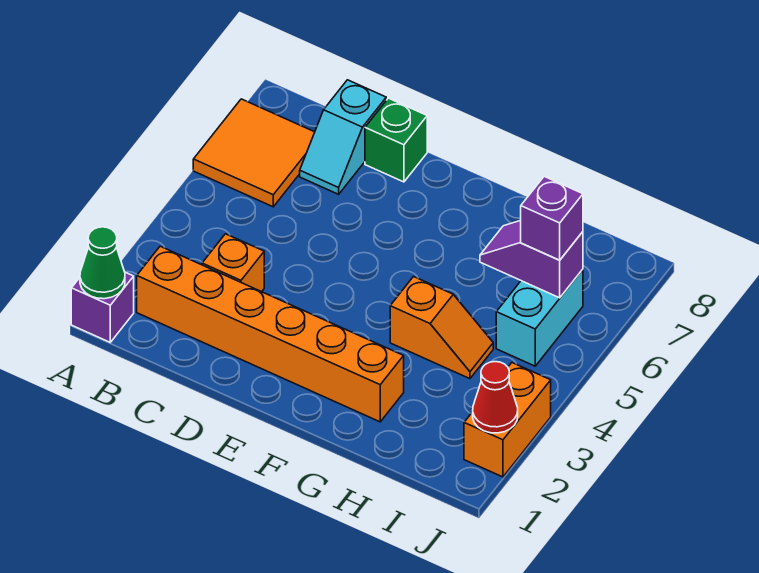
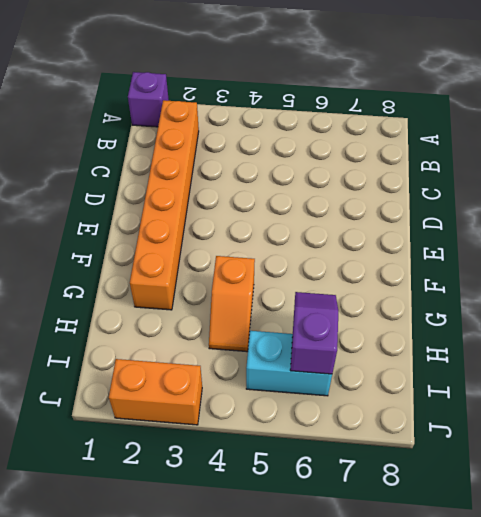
none -> orange 2x2 tile [193,99,315,207]
none -> orange 1x1 brick [202,234,264,292]
none -> cyan 1x2 slope [300,80,386,194]

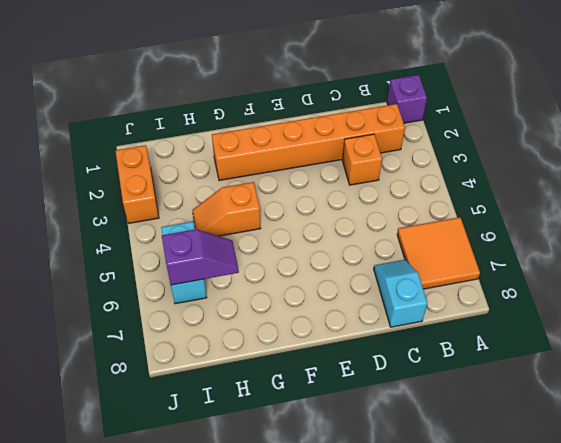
none -> green 1x1 brick [365,98,427,182]
none -> green 1x1 cone [80,227,125,299]
none -> red 1x1 cone [473,362,518,433]

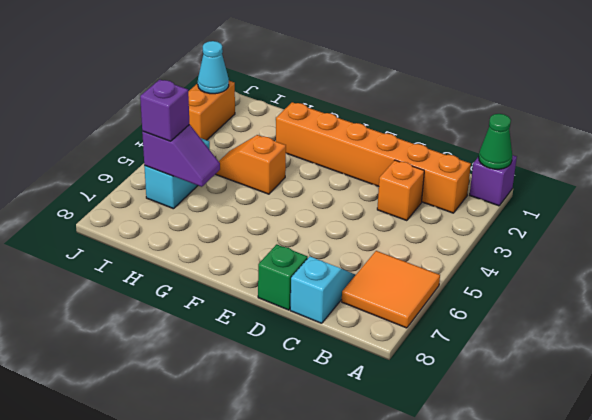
cyan 1x1 cone [198,41,229,94] -> red 1x1 cone [473,362,518,433]

